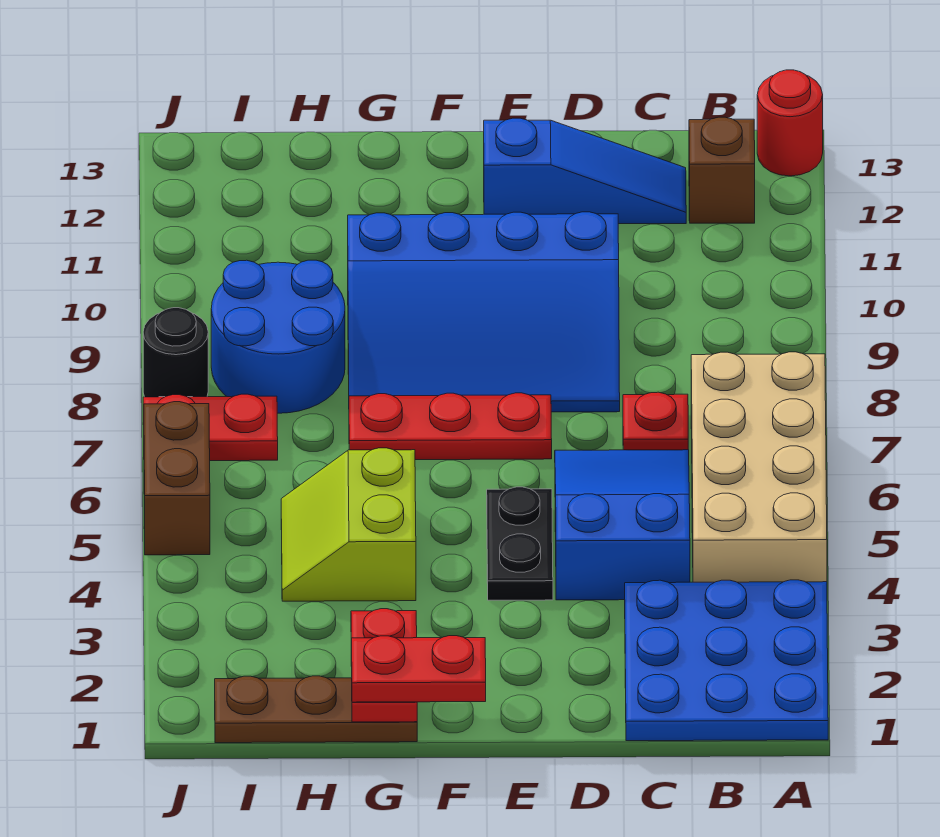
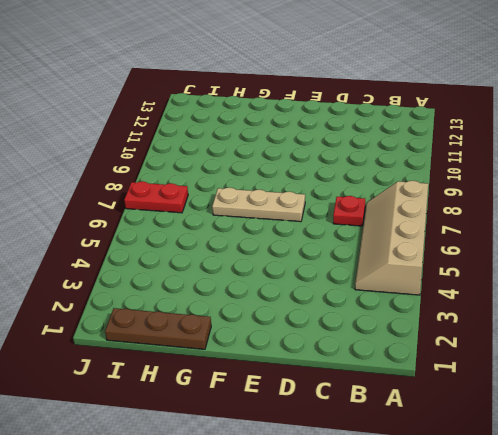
tan 2x4 slope [355,181,428,295] -> tan 2x4 brick [691,352,827,582]
tan 1x3 plate [212,188,305,222] -> red 1x3 plate [349,393,552,460]
none -> blue 3x3 plate [625,580,828,741]
none -> red 1x1 round brick [757,70,823,176]
none -> brown 1x1 brick [689,117,755,223]

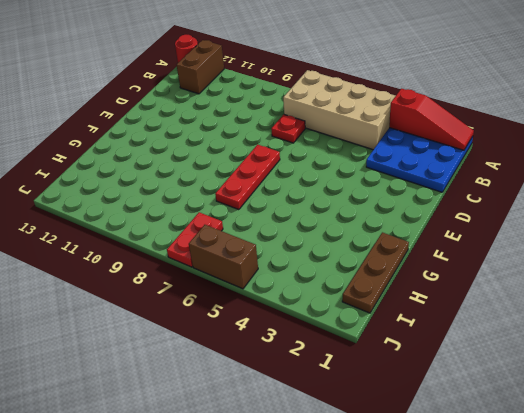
red 1x3 slope [389,89,474,150] -> none
brown 1x2 brick [177,40,224,94] -> brown 1x1 brick [689,117,755,223]
none -> blue 2x3 slope [555,450,690,600]
none -> blue 1x3 slope [484,118,686,224]
none -> blue 3x4 slope [348,212,620,412]

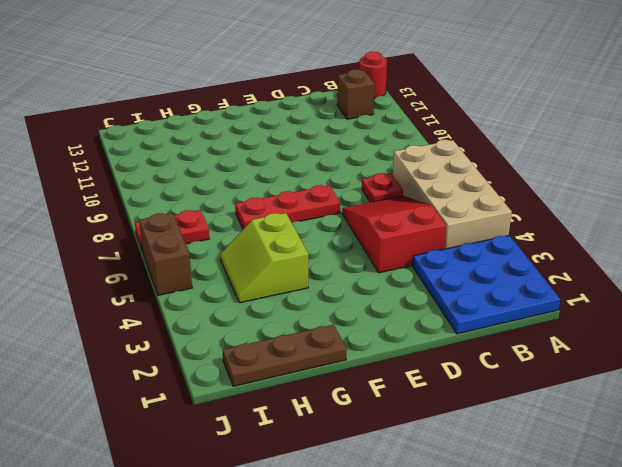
red 2x3 slope [342,196,446,273] -> blue 2x3 slope [555,450,690,600]
none -> blue 1x3 slope [484,118,686,224]
none -> blue 3x4 slope [348,212,620,412]
none -> black 1x2 plate [487,487,553,600]

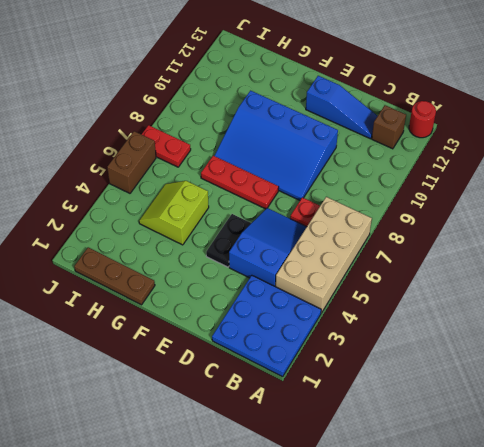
none -> blue 2x2 round brick [211,260,345,413]
none -> black 1x1 round brick [143,308,208,397]
none -> red 1x2 plate [351,609,417,722]

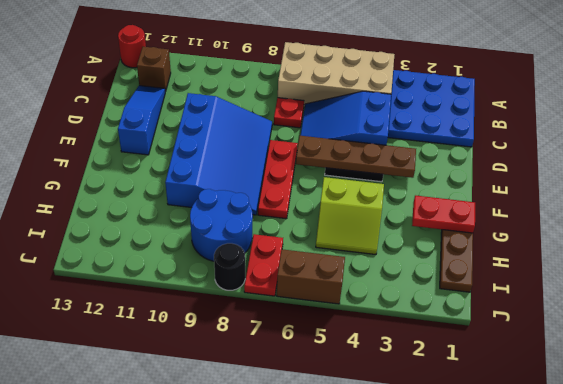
brown 1x4 plate [296,136,416,178] -> none
none -> red 1x2 plate [351,636,486,702]

